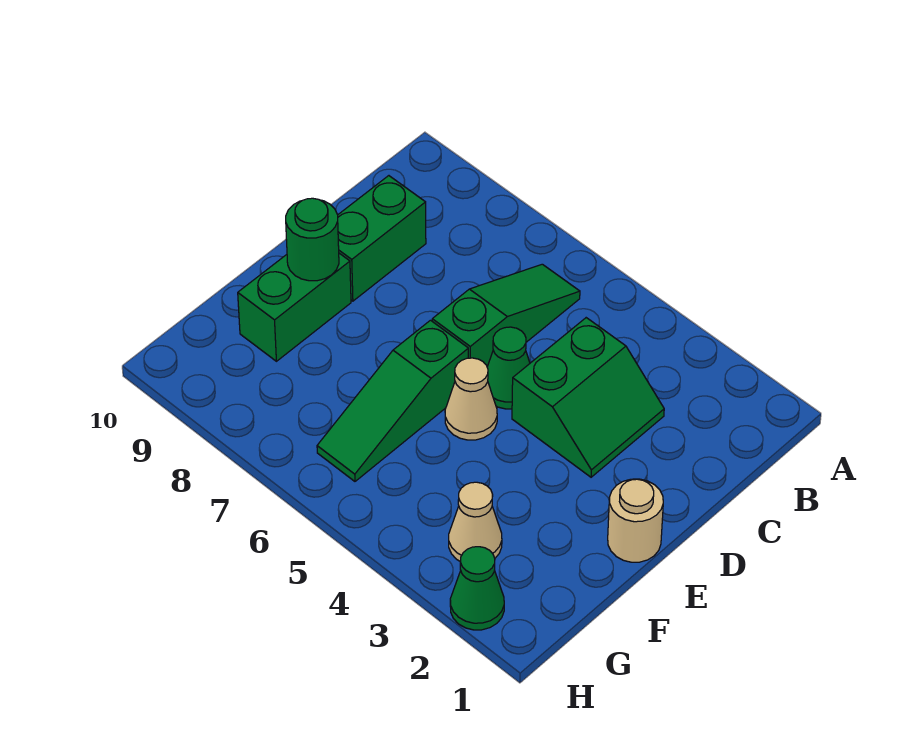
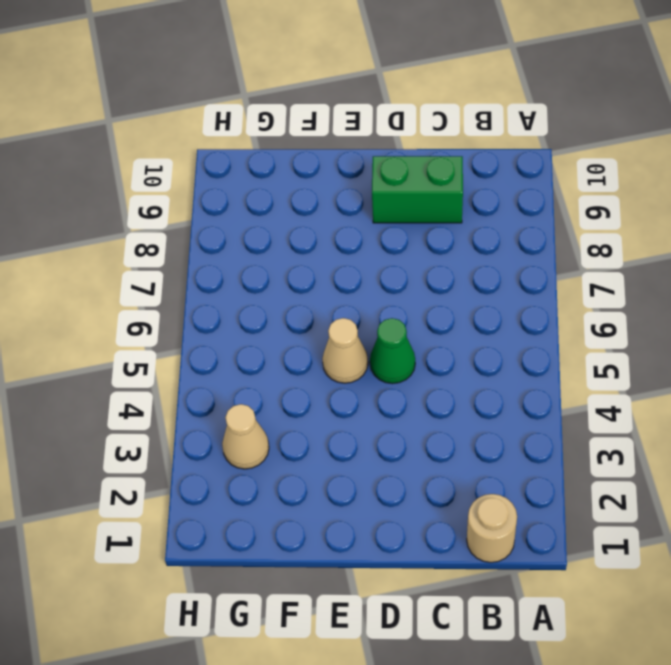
tan 1x1 round brick [467,494,517,562] -> tan 1x1 round brick moved to [608,479,663,562]
none -> green 1x3 slope [432,264,580,367]
none -> green 2x2 slope [512,318,664,477]

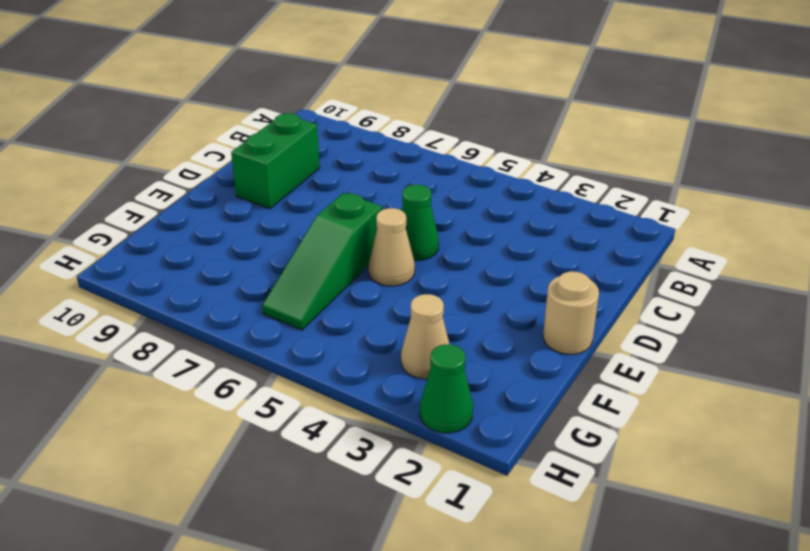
none -> green 1x3 slope [432,264,580,367]
none -> green 2x2 slope [512,318,664,477]

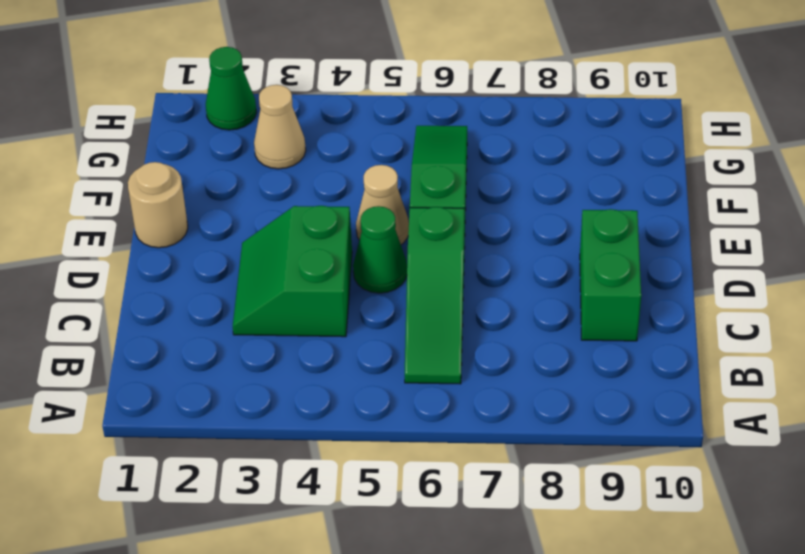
none -> green 1x2 brick [238,253,351,361]
none -> green 1x1 round brick [286,198,339,281]

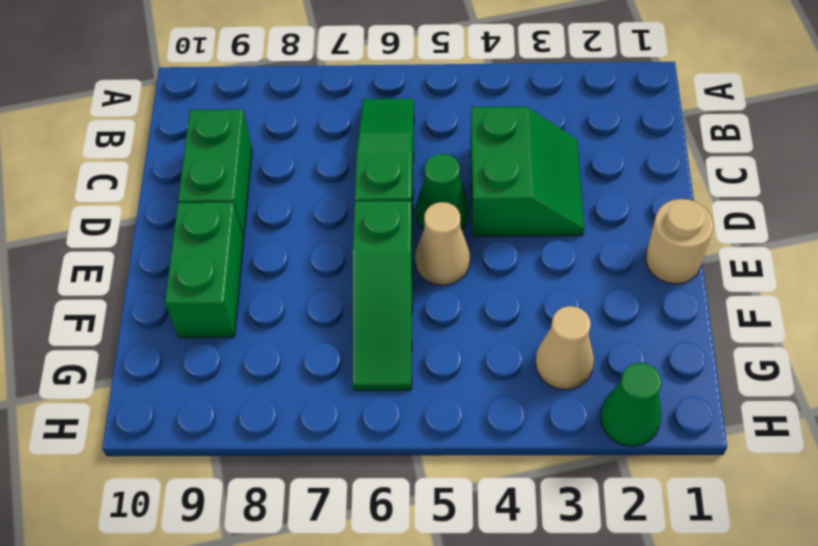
none -> green 1x1 round brick [286,198,339,281]

